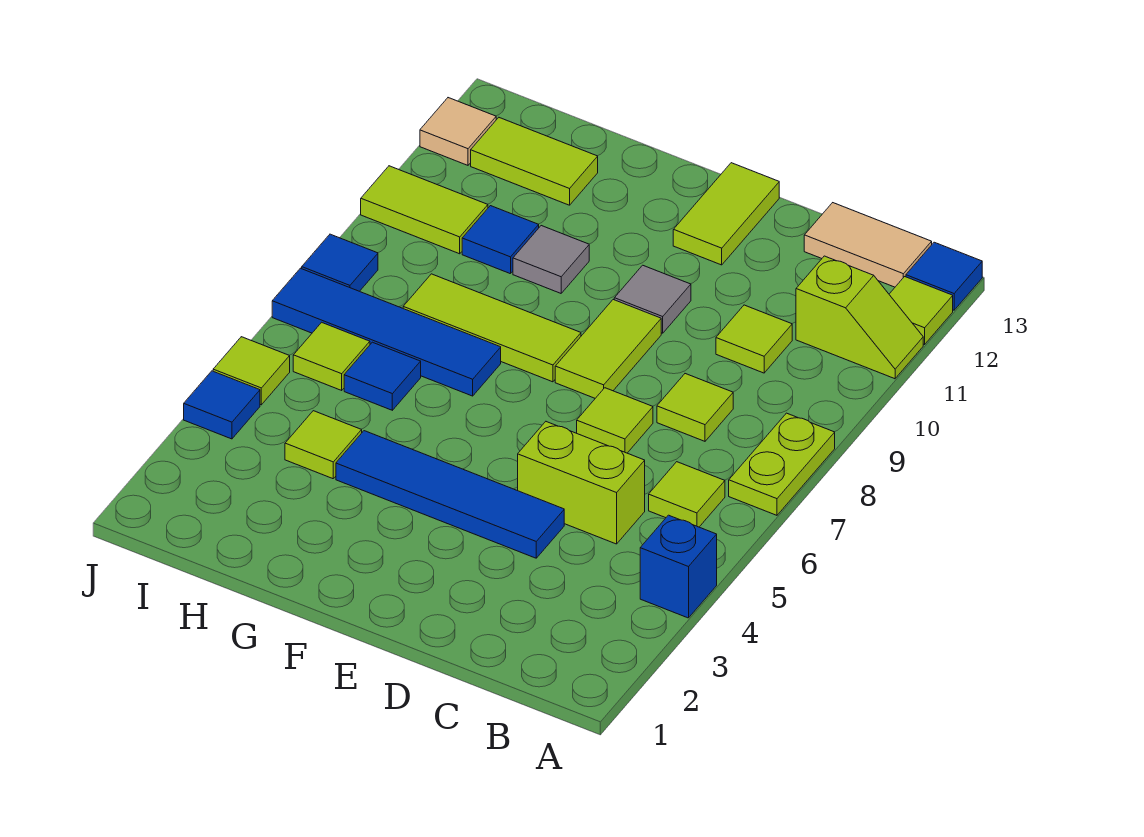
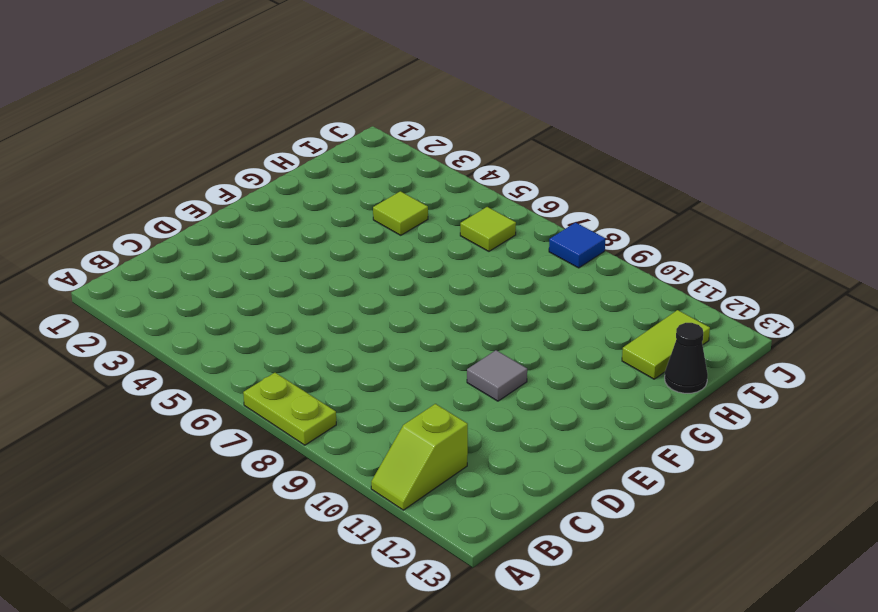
black 1x1 cone [665,323,708,393] -> none
none -> blue 1x1 brick [640,515,717,618]
none -> lime 1x1 tile [889,277,953,344]
none -> blue 1x1 tile [906,242,982,310]

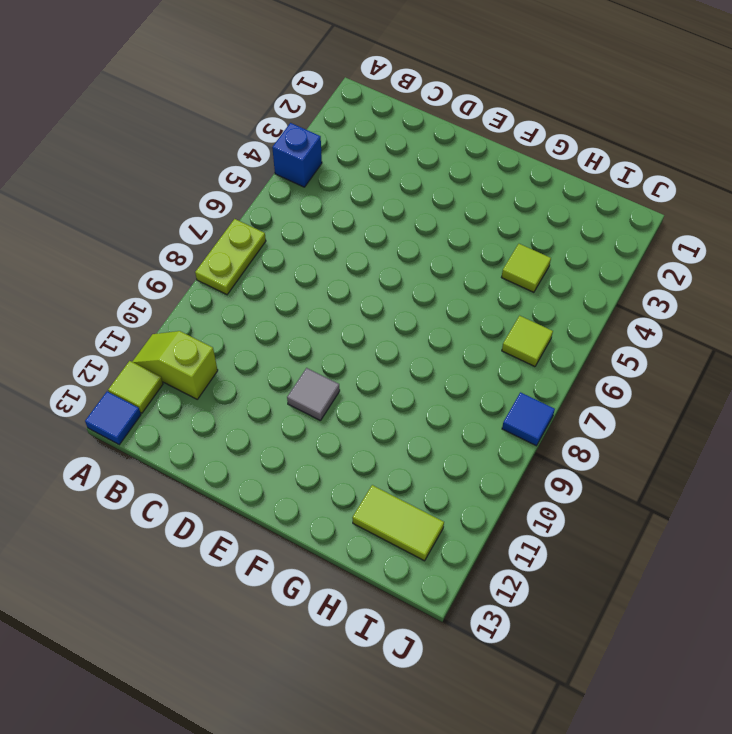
none -> lime 1x1 tile [649,462,725,527]
none -> tan 1x2 tile [804,203,932,287]
none -> lime 1x2 brick [518,422,645,544]

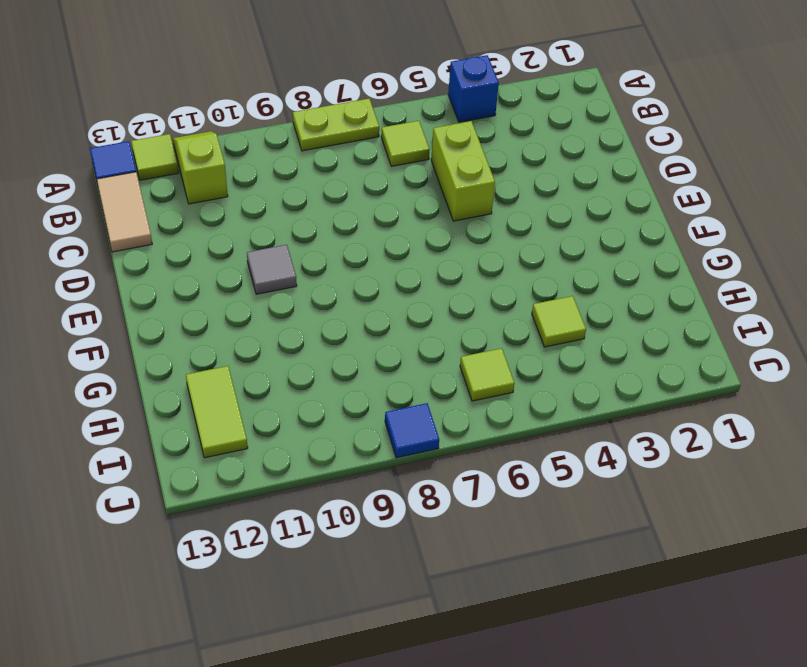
none -> lime 1x1 tile [657,374,733,441]
none -> lime 1x1 tile [716,305,792,373]
none -> blue 1x4 tile [336,431,564,558]

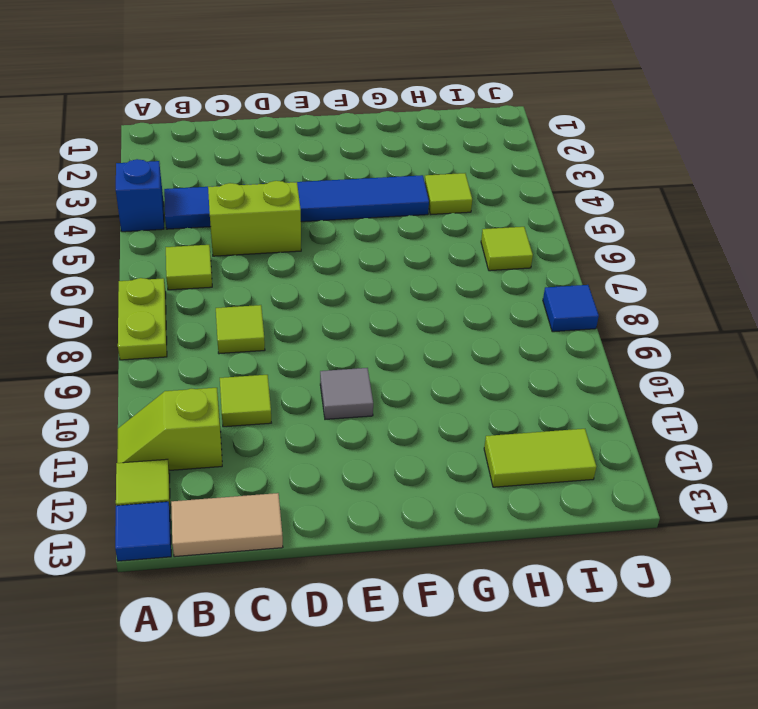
blue 1x6 tile [164,175,429,229] -> blue 1x4 tile [336,431,564,558]
none -> lime 1x1 tile [577,388,653,453]
none -> lime 1x2 tile [555,300,661,398]
none -> lime 1x2 tile [673,163,779,265]

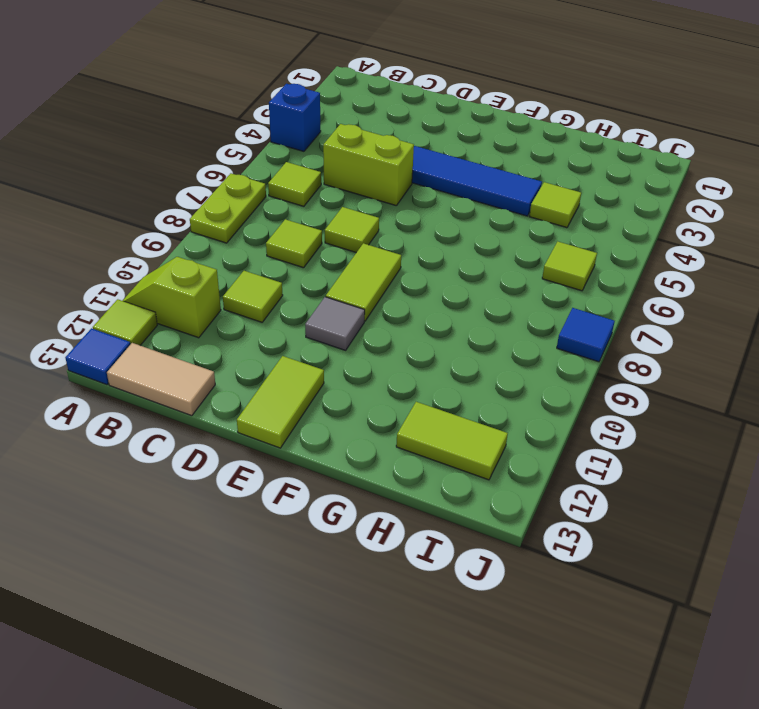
none -> lime 1x3 tile [403,274,581,382]
none -> blue 1x4 tile [272,268,501,396]
none -> grey 1x1 tile [513,226,589,293]

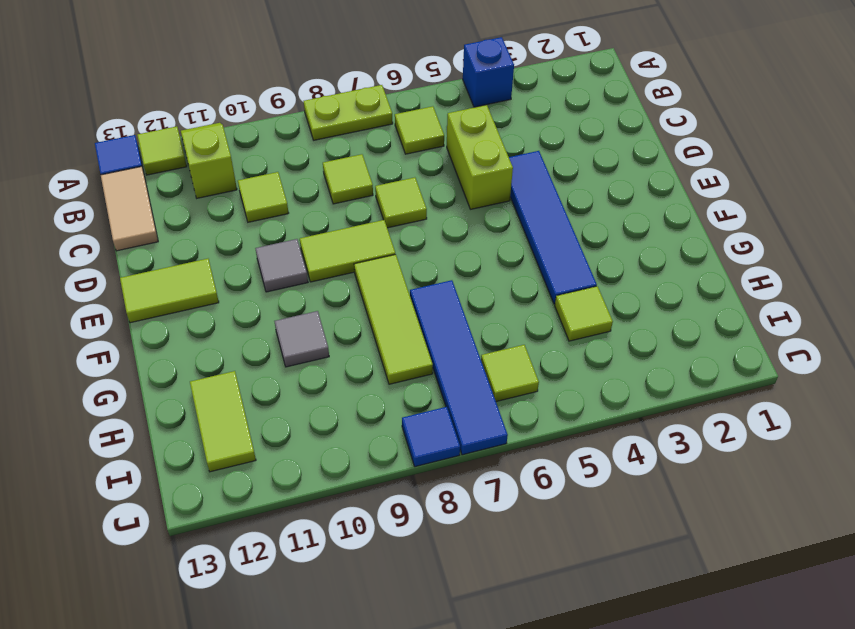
none -> blue 1x1 tile [344,342,421,410]
none -> blue 1x1 tile [462,206,539,274]
none -> lime 1x2 tile [361,166,488,254]

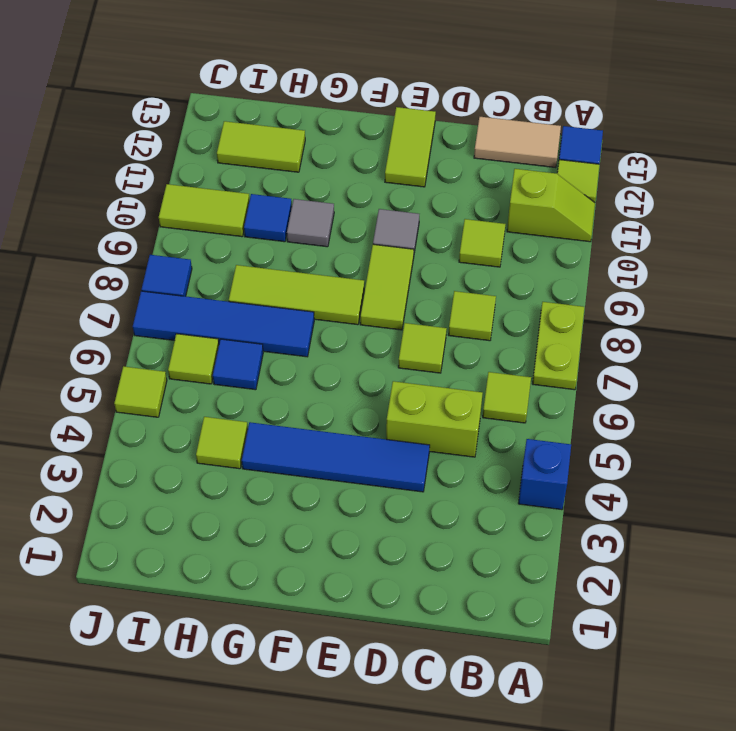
none -> blue 1x1 tile [184,371,260,439]
none -> tan 1x1 tile [420,98,496,165]

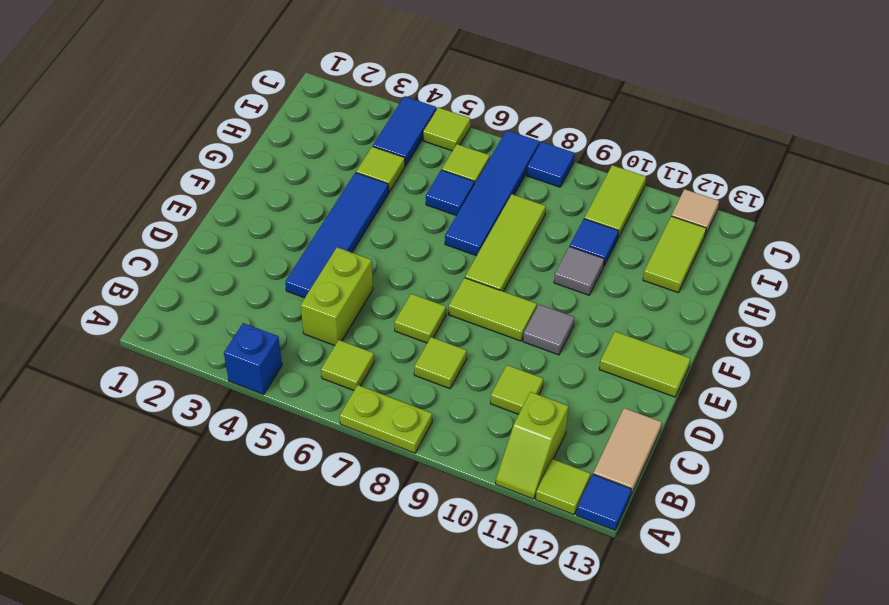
blue 1x2 tile [373,96,436,166] -> blue 1x1 tile [184,371,260,439]

